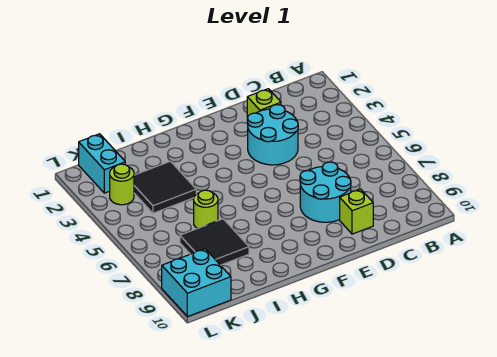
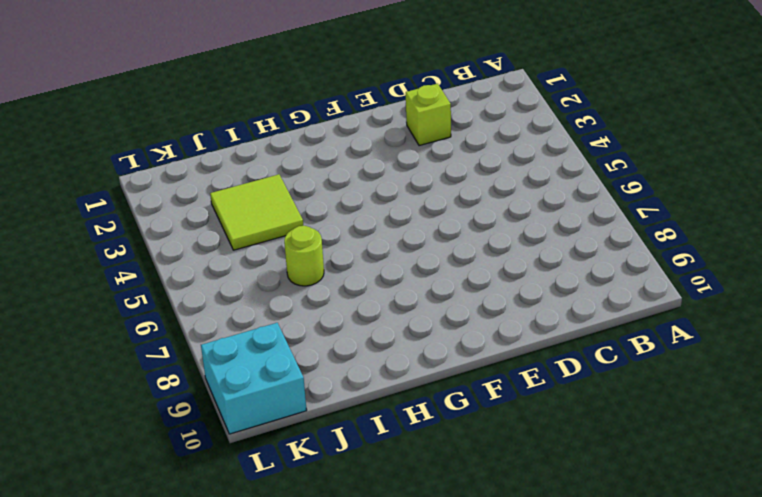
lime 2x2 tile [210,174,303,250] -> black 2x2 tile [134,161,196,213]
none -> cyan 2x2 round brick [247,105,298,165]
none -> cyan 2x2 round brick [300,162,351,222]

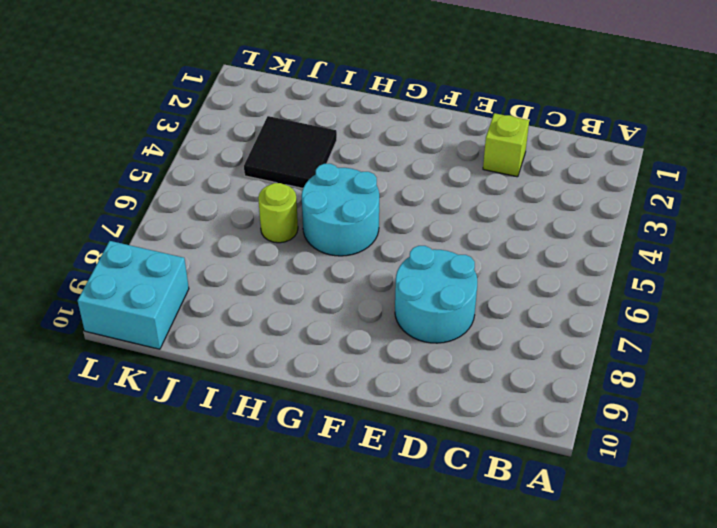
cyan 2x2 round brick [302,164,379,256] -> cyan 2x2 round brick moved to [247,105,298,165]
none -> lime 1x1 brick [340,189,373,234]
none -> black 2x2 tile [180,219,249,265]

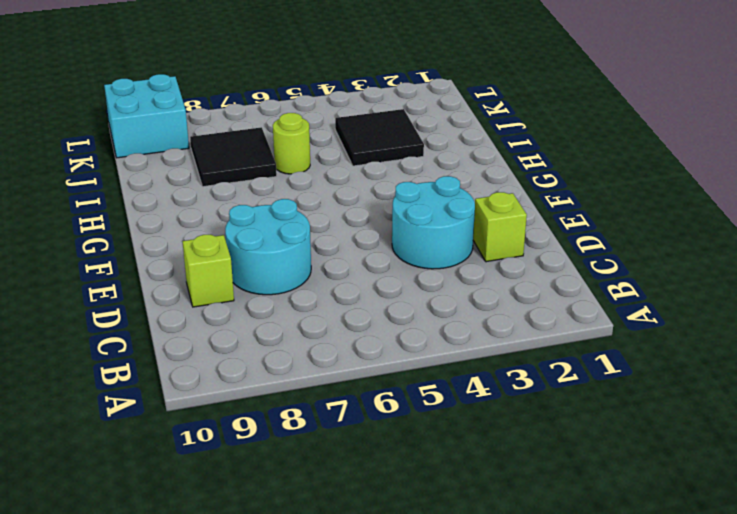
none -> cyan 1x2 brick [79,134,125,193]
none -> lime 1x1 round brick [110,164,134,205]

